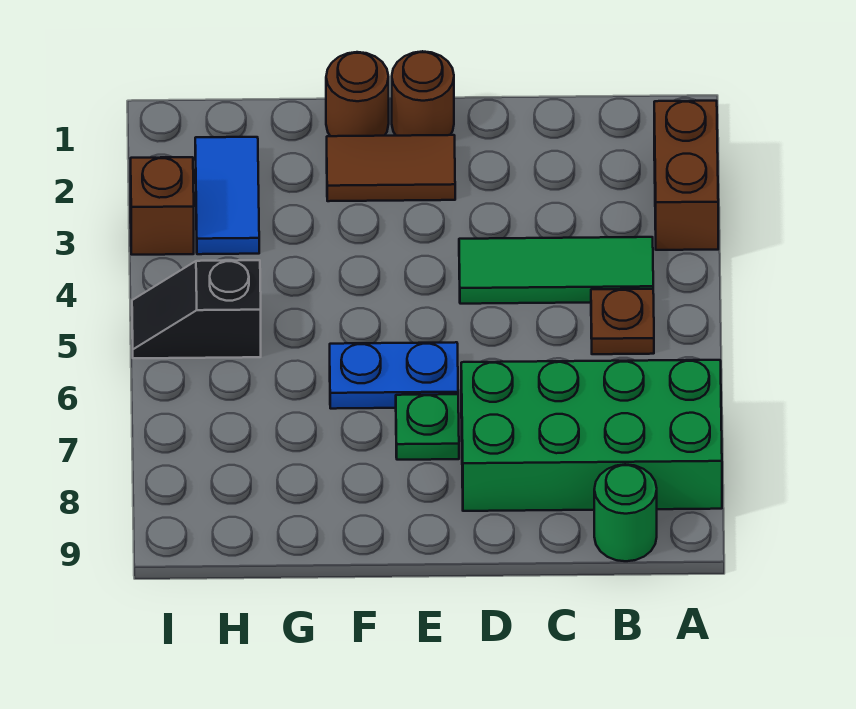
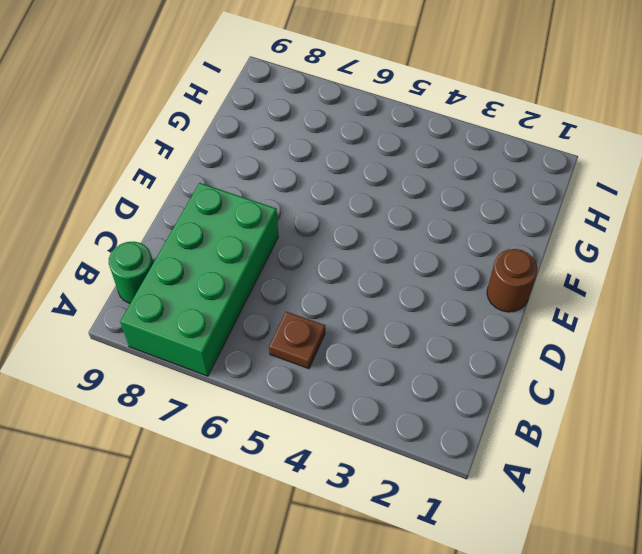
none -> brown 1x2 brick [654,101,718,250]
none -> green 1x3 tile [459,237,653,304]
none -> brown 1x2 tile [327,135,455,201]

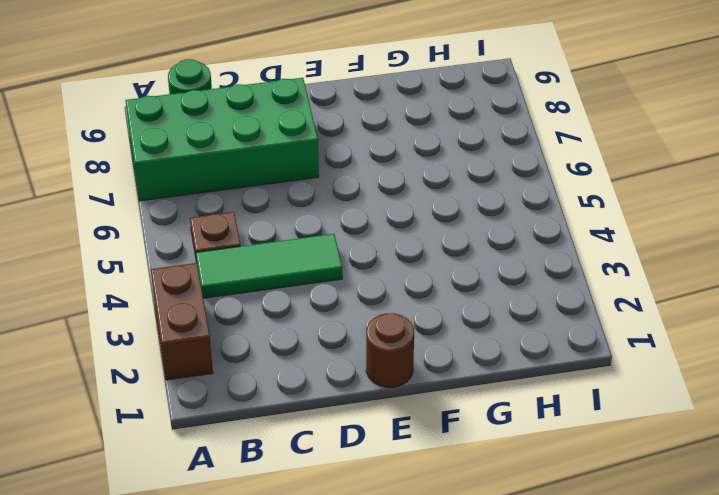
none -> brown 1x2 tile [327,135,455,201]
none -> blue 1x2 plate [330,342,458,409]
none -> green 1x1 plate [396,394,459,460]

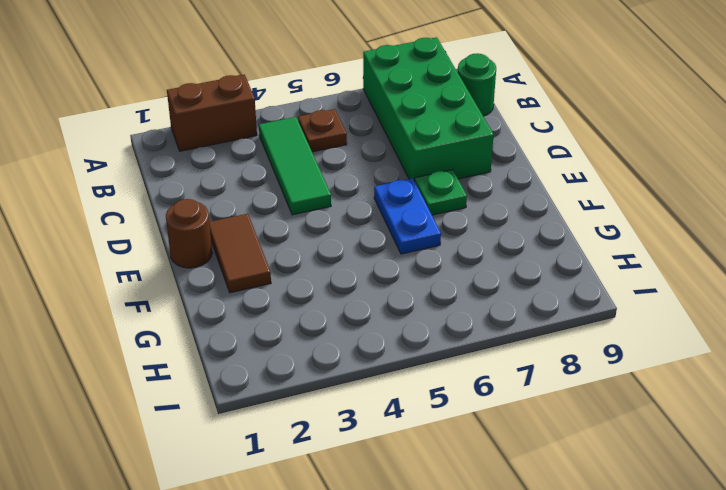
none -> brown 1x1 round brick [326,52,389,136]
none -> blue 1x2 tile [195,137,259,254]
none -> black 1x2 slope [132,260,261,358]

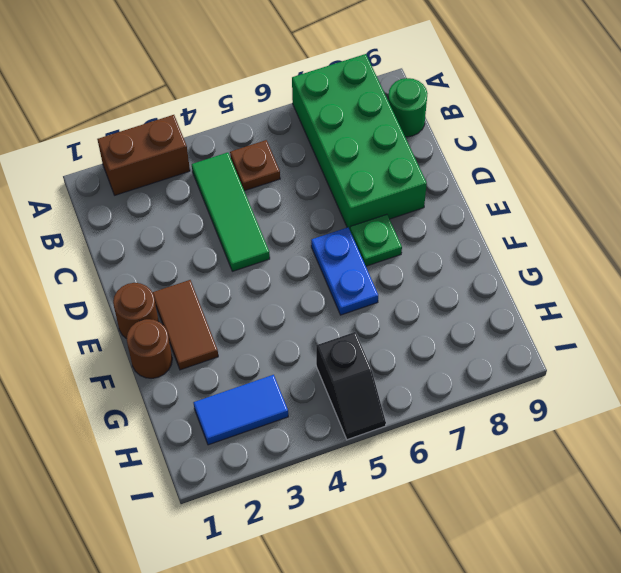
none -> brown 1x1 brick [131,157,194,255]

